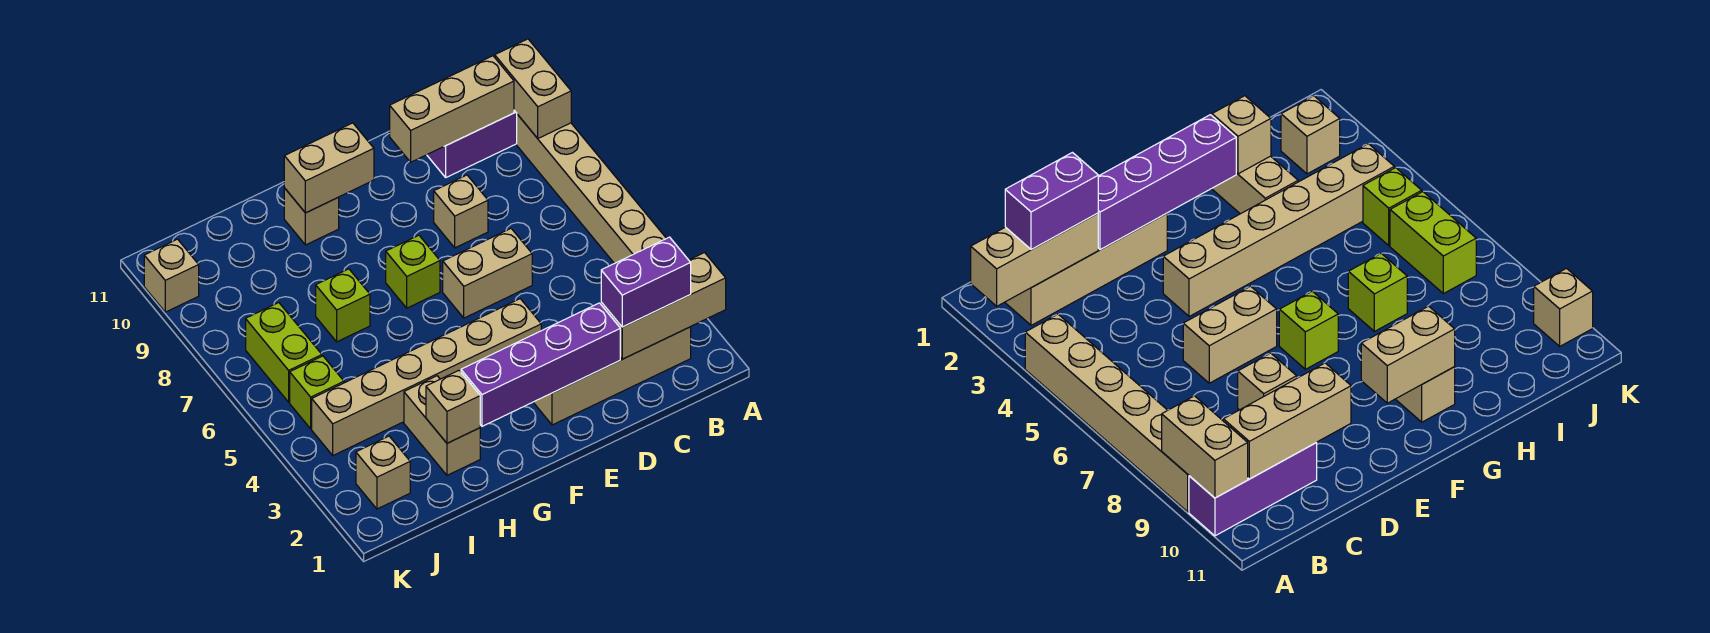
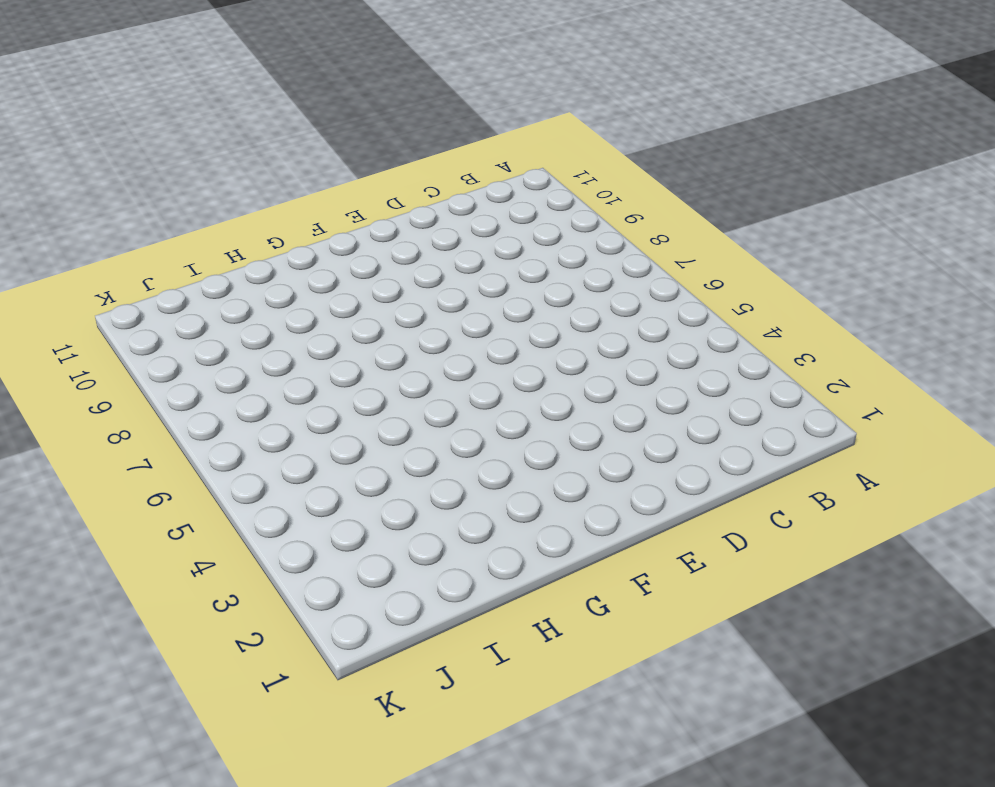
none -> tan 1x6 brick [517,114,666,263]
none -> purple 1x3 brick [427,111,517,177]
none -> tan 1x4 brick [533,327,691,425]

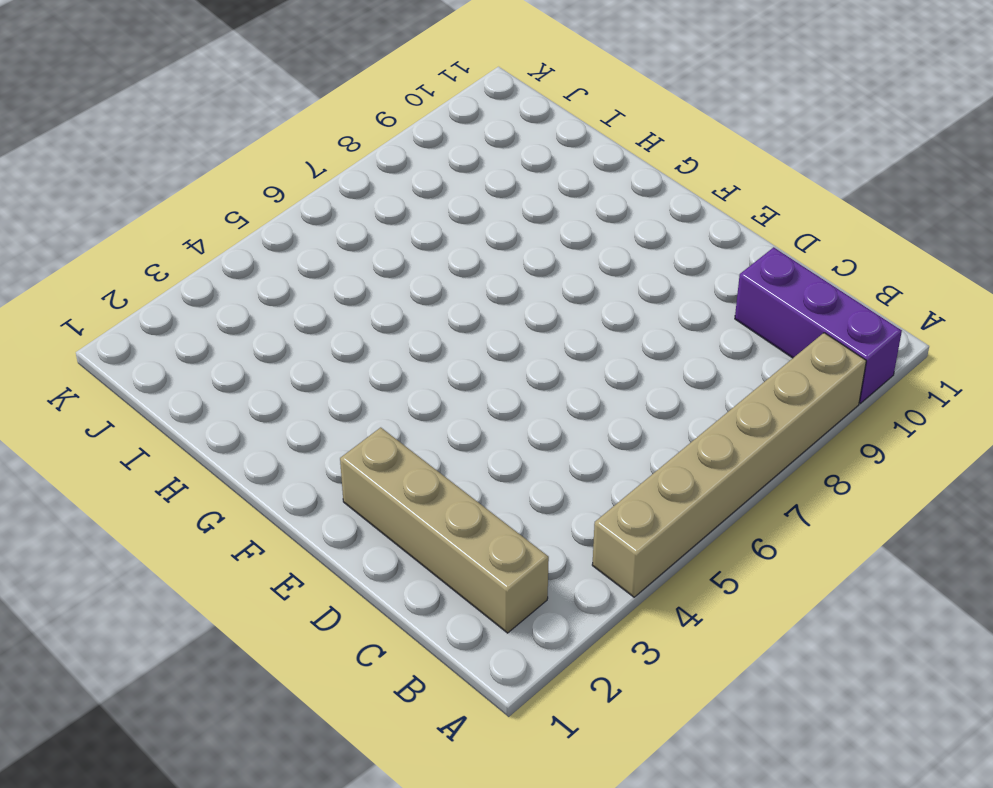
none -> tan 1x2 brick [443,229,532,318]
none -> tan 1x1 brick [434,175,488,248]
none -> tan 1x6 brick [312,299,541,455]

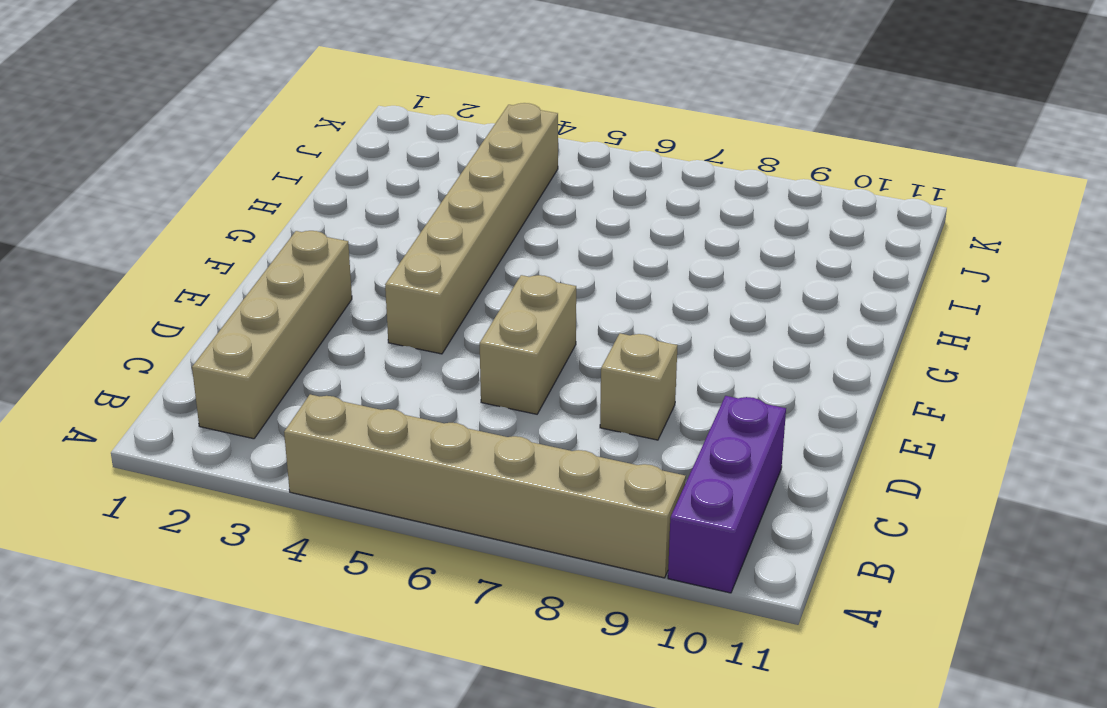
none -> lime 1x1 brick [386,235,440,308]
none -> tan 1x1 brick [284,188,339,245]
none -> tan 1x2 brick [404,376,480,475]

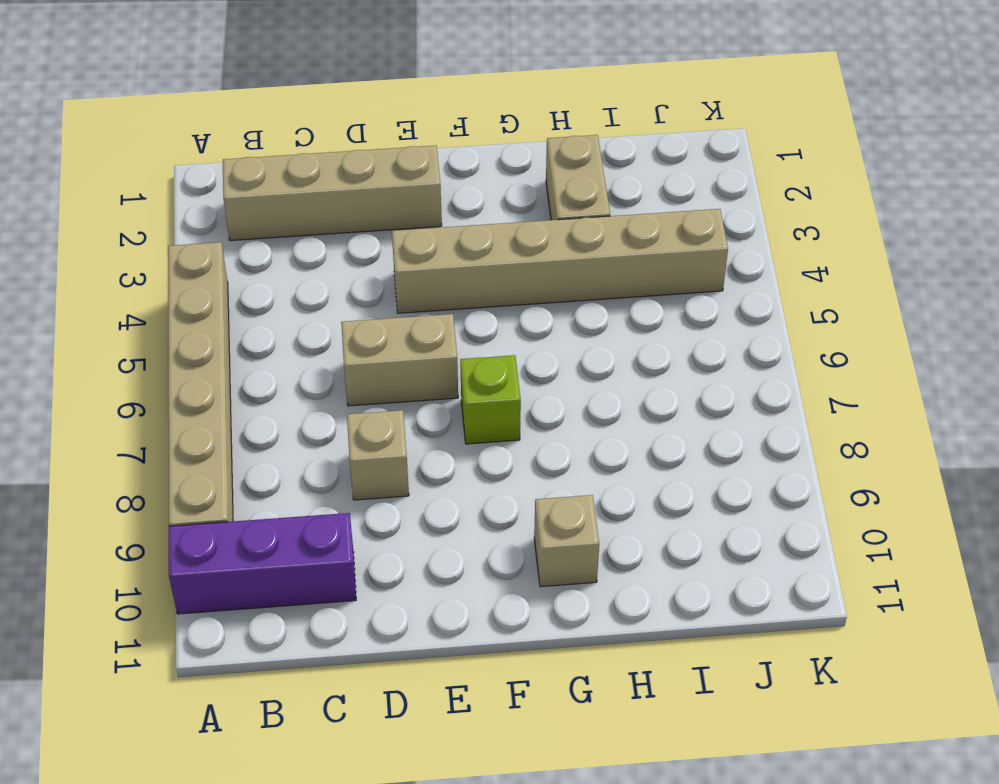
none -> lime 1x1 brick [316,269,370,342]
none -> tan 1x1 brick [356,436,410,509]
none -> lime 1x1 brick [290,356,344,429]

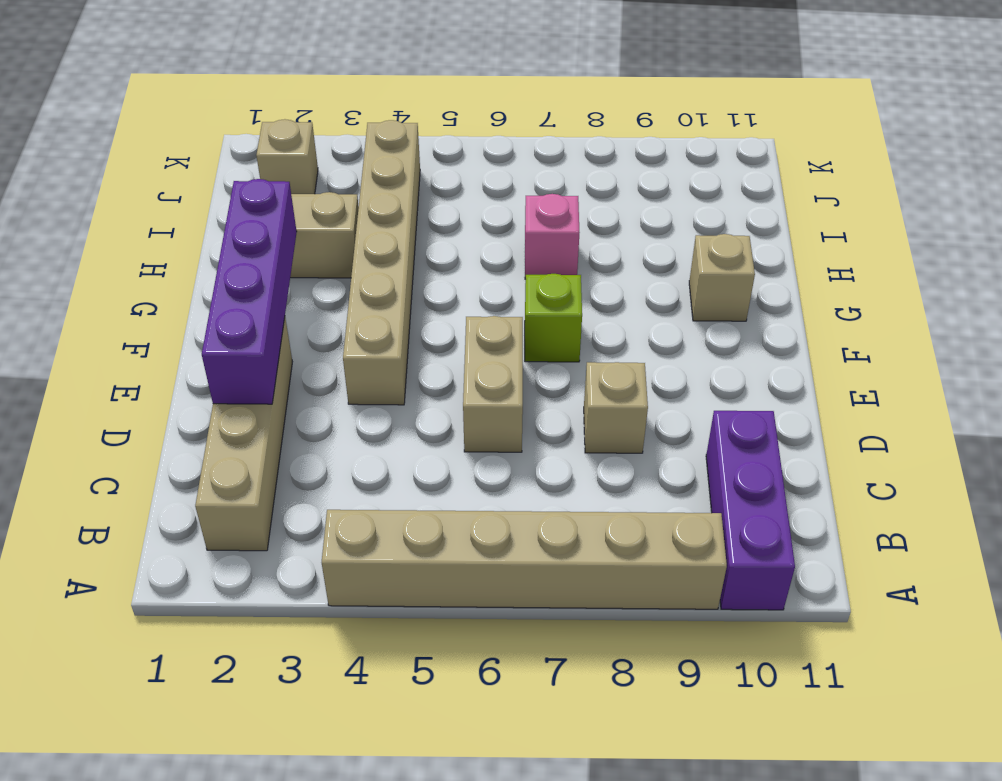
pink 1x1 brick [525,194,579,279] -> lime 1x1 brick [316,269,370,342]
none -> lime 1x1 brick [290,356,344,429]
none -> lime 1x2 brick [246,303,322,402]
none -> tan 1x1 brick [144,239,199,312]

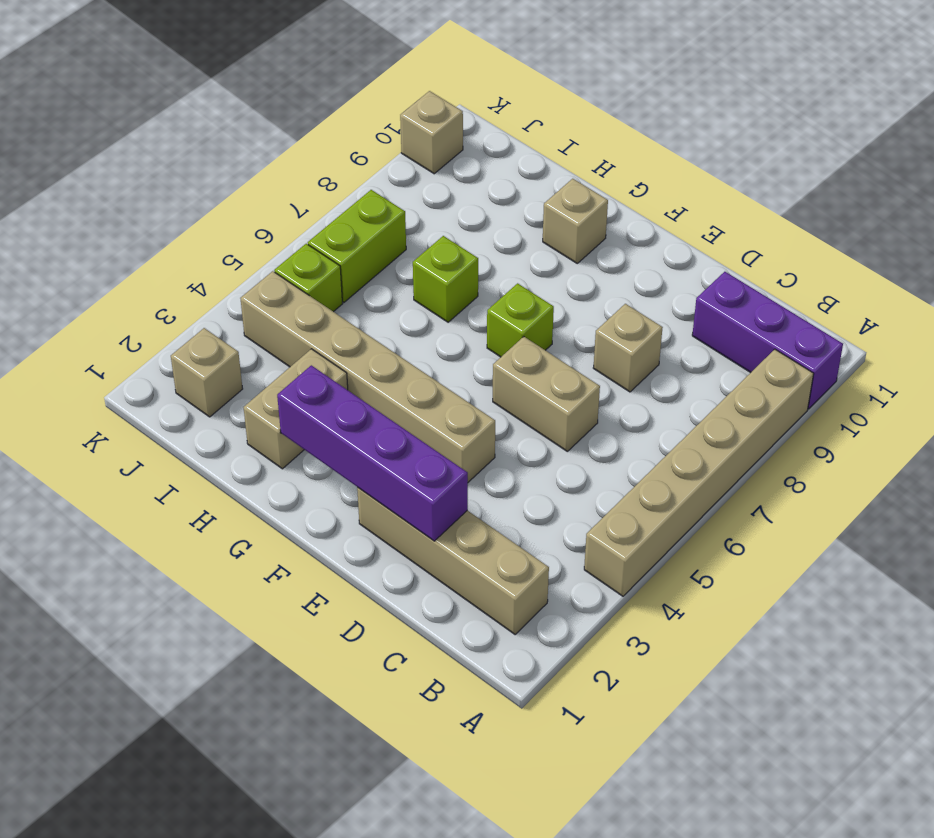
none -> tan 1x3 brick [601,253,726,359]
none -> tan 1x2 brick [495,39,571,138]
none -> tan 1x3 brick [390,56,514,162]

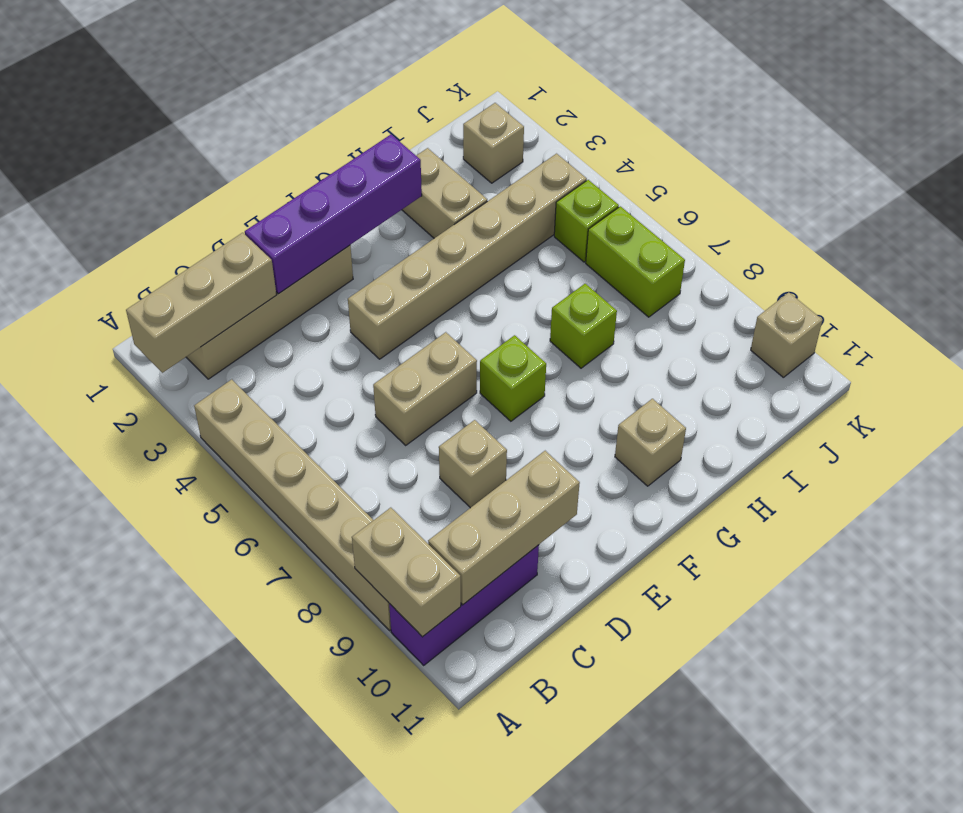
none -> tan 1x2 brick [284,123,374,213]
none -> tan 1x1 brick [426,370,480,443]
none -> purple 1x2 brick [601,237,691,327]

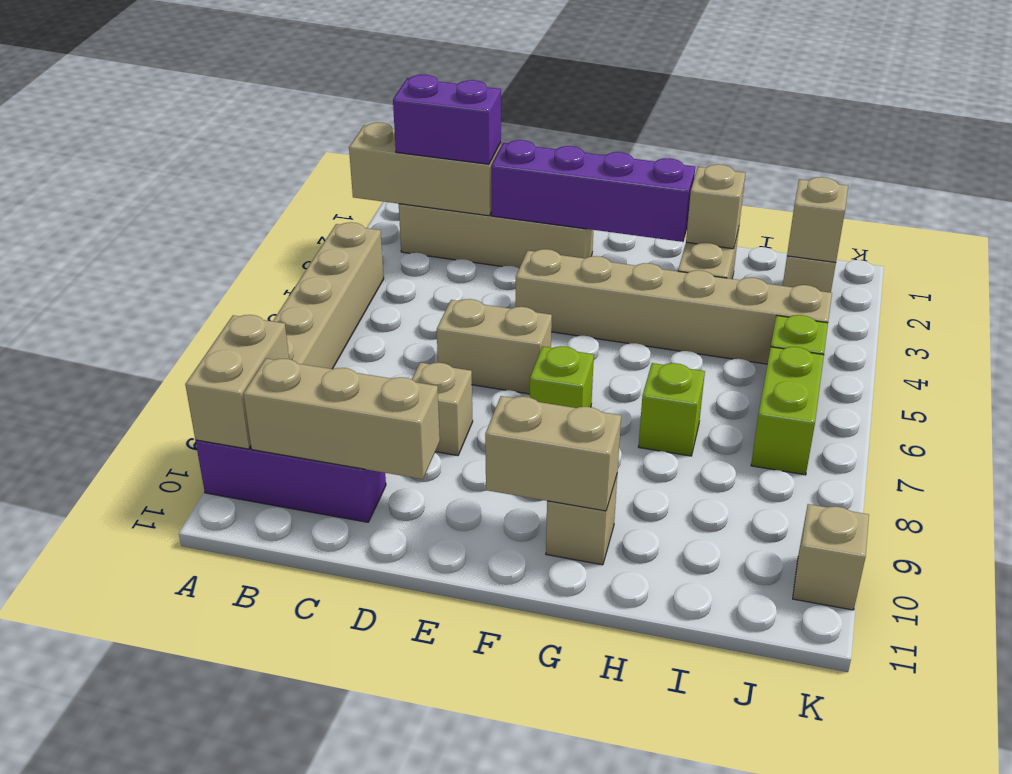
tan 1x1 brick [787,177,848,262] -> none

